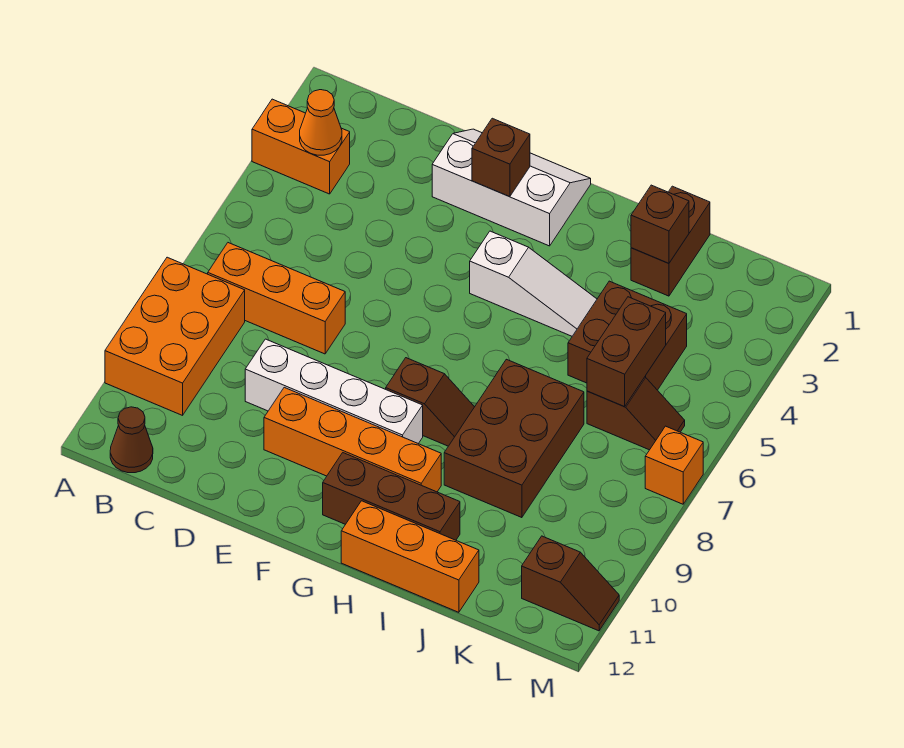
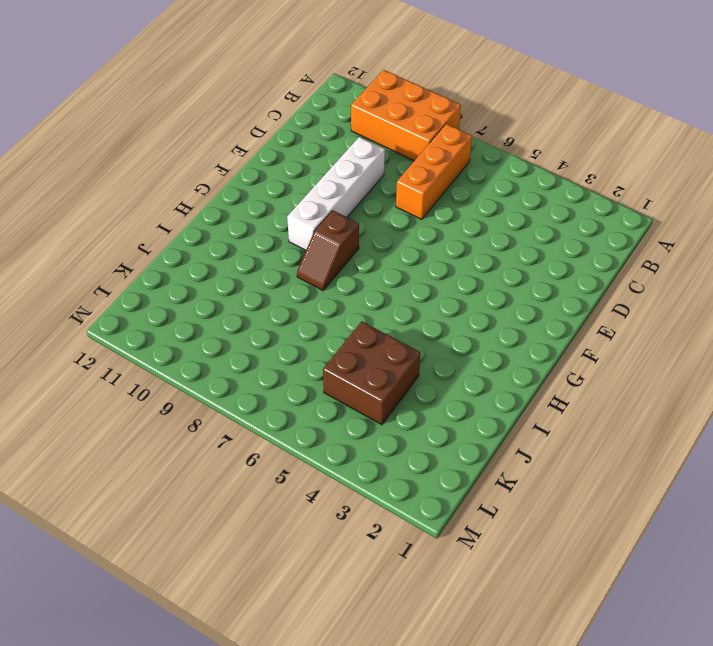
none -> orange 1x2 brick [252,99,350,194]
none -> brown 1x1 cone [110,407,153,473]
none -> white 2x3 slope [432,129,591,246]

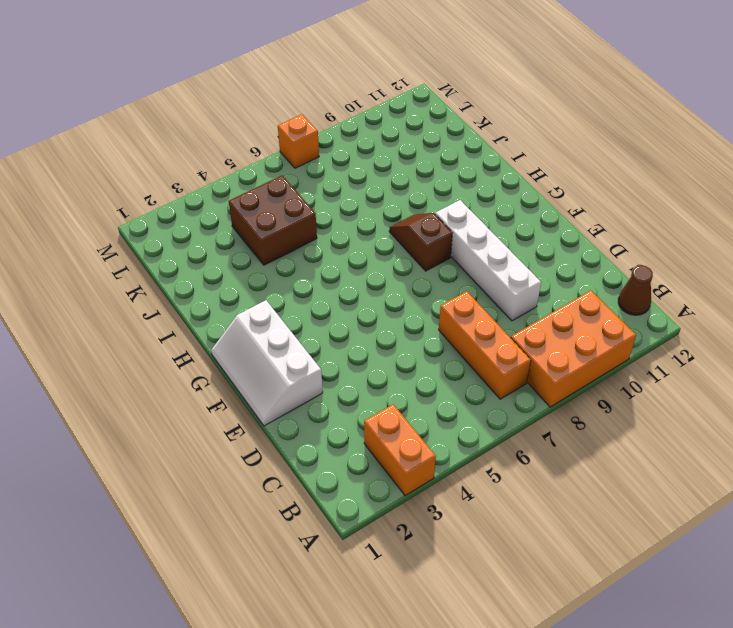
none -> orange 1x4 brick [264,387,441,492]
none -> white 1x3 slope [470,231,597,336]
none -> brown 1x3 brick [323,453,460,540]

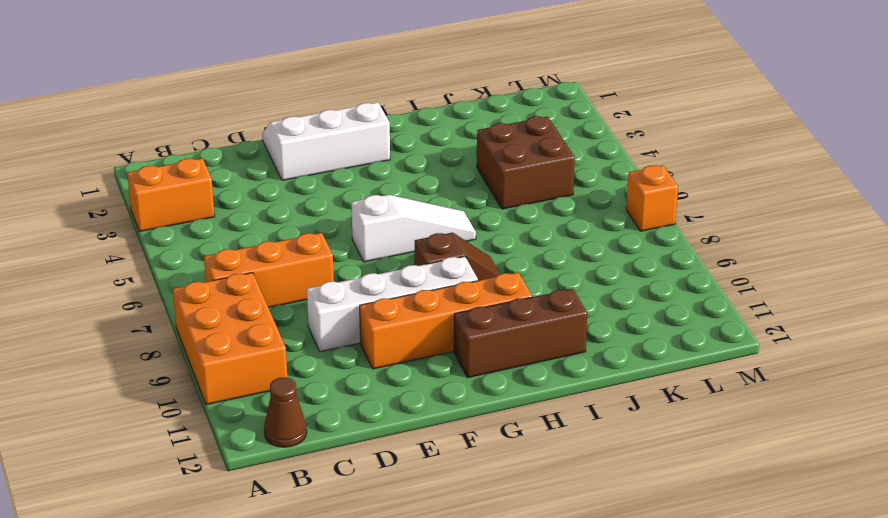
white 1x3 slope [351,195,476,262] -> white 1x3 slope moved to [470,231,597,336]
none -> orange 1x3 brick [341,501,479,612]
none -> brown 2x3 brick [444,359,584,518]
none -> brown 1x2 brick [631,186,710,296]

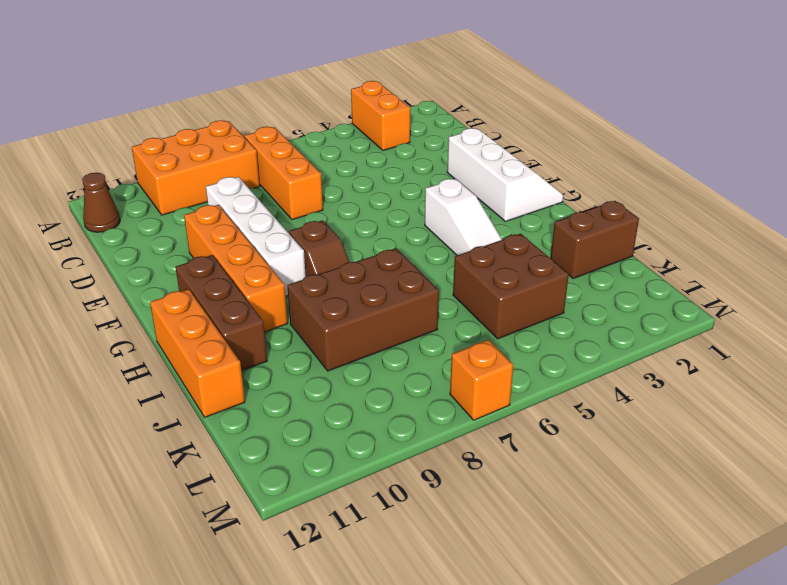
none -> brown 1x2 slope [587,377,685,450]
none -> brown 1x2 slope [522,536,619,631]
none -> orange 1x1 cone [300,90,342,155]

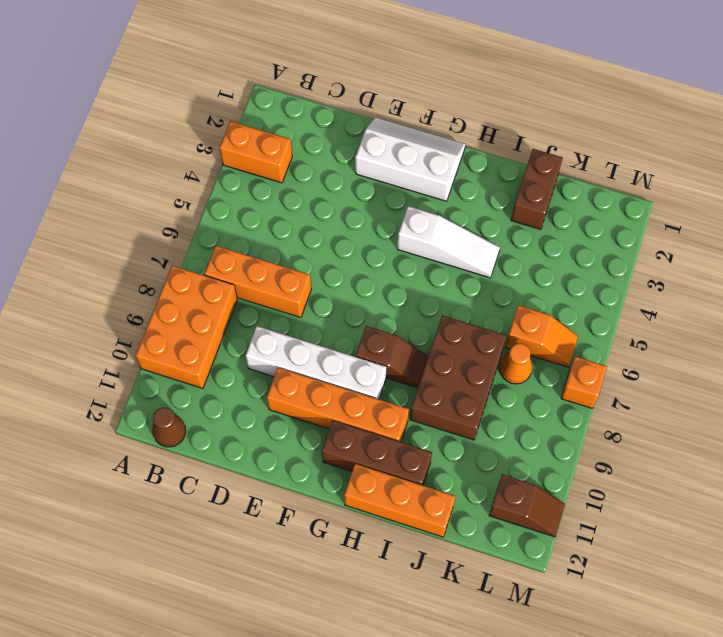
orange 1x2 slope [505,305,578,367] -> brown 1x2 slope [587,377,685,450]
orange 1x1 cone [499,343,532,384] -> orange 1x1 cone moved to [300,90,342,155]
none -> brown 2x2 brick [568,281,687,390]
none -> brown 1x1 brick [472,118,530,197]
none -> brown 1x1 brick [631,185,689,263]

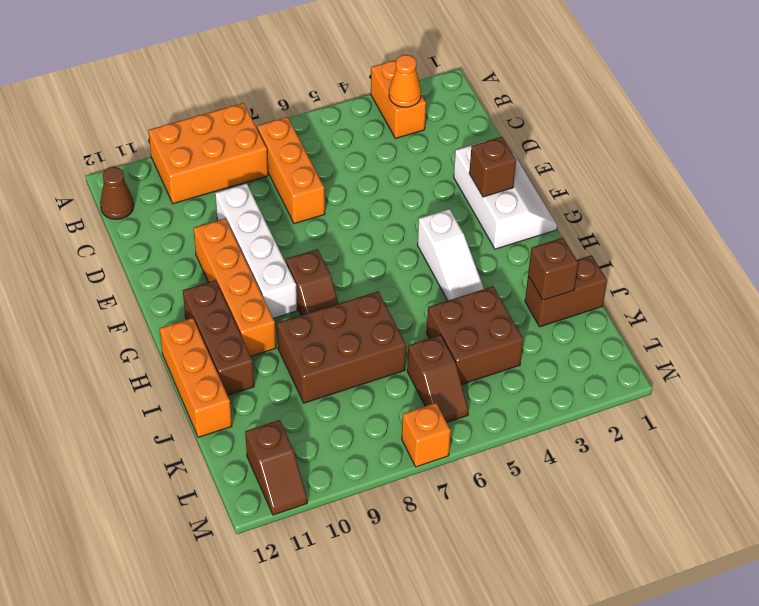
none -> brown 1x2 brick [587,297,666,407]

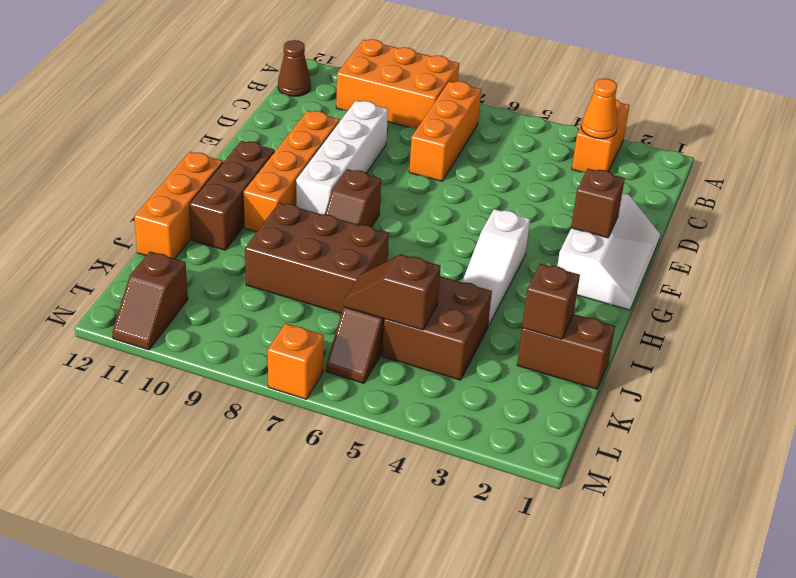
brown 1x2 slope [344,254,441,330] -> brown 1x2 brick [587,297,666,407]

